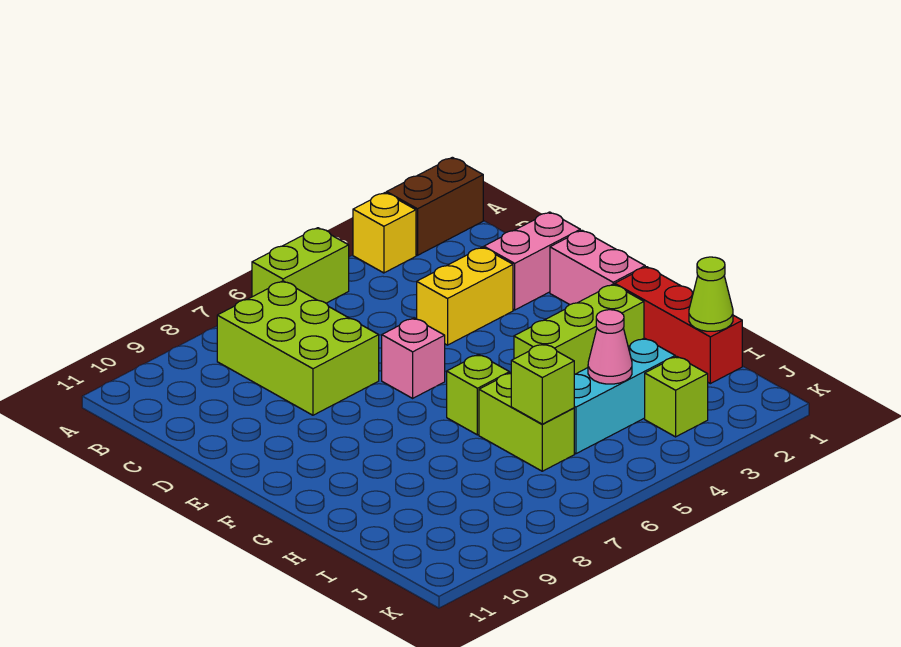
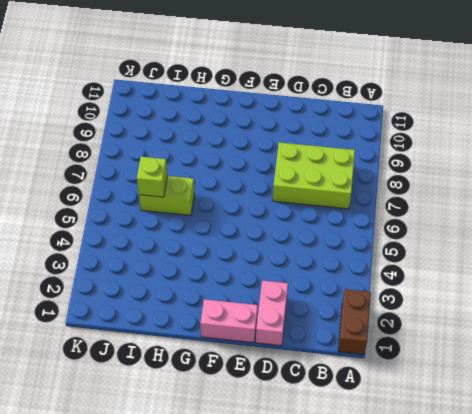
none -> yellow 1x1 brick [353,193,416,273]
none -> lime 1x2 brick [252,228,349,303]
none -> yellow 1x2 brick [417,247,513,345]

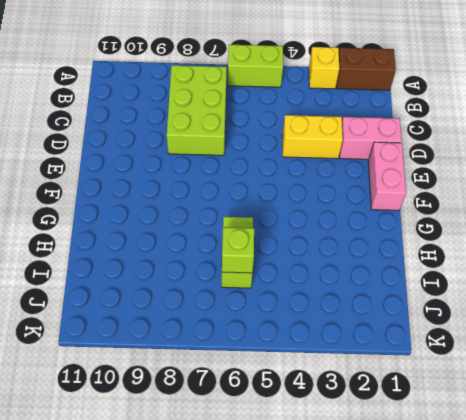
none -> pink 1x1 brick [382,318,445,398]
none -> red 1x3 brick [615,267,742,384]
none -> lime 1x3 brick [514,284,644,374]

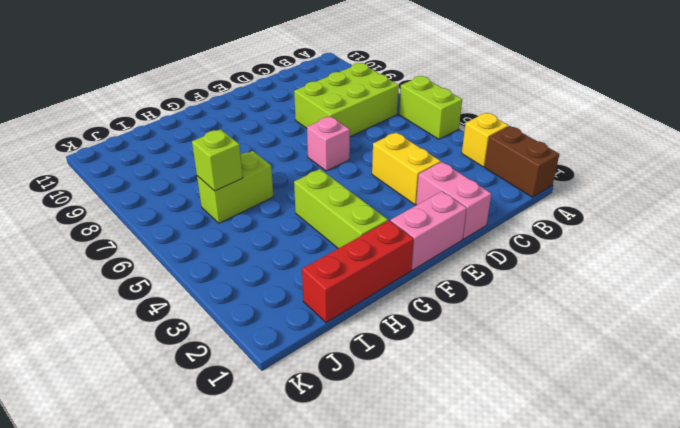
none -> lime 1x1 brick [447,354,509,435]
none -> cyan 1x3 brick [574,338,675,454]
none -> lime 1x1 brick [645,356,708,437]

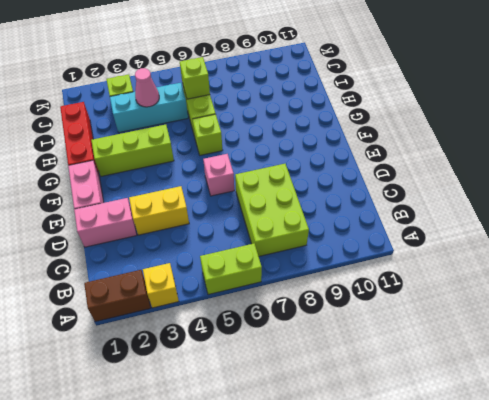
none -> lime 1x1 cone [689,257,733,331]

